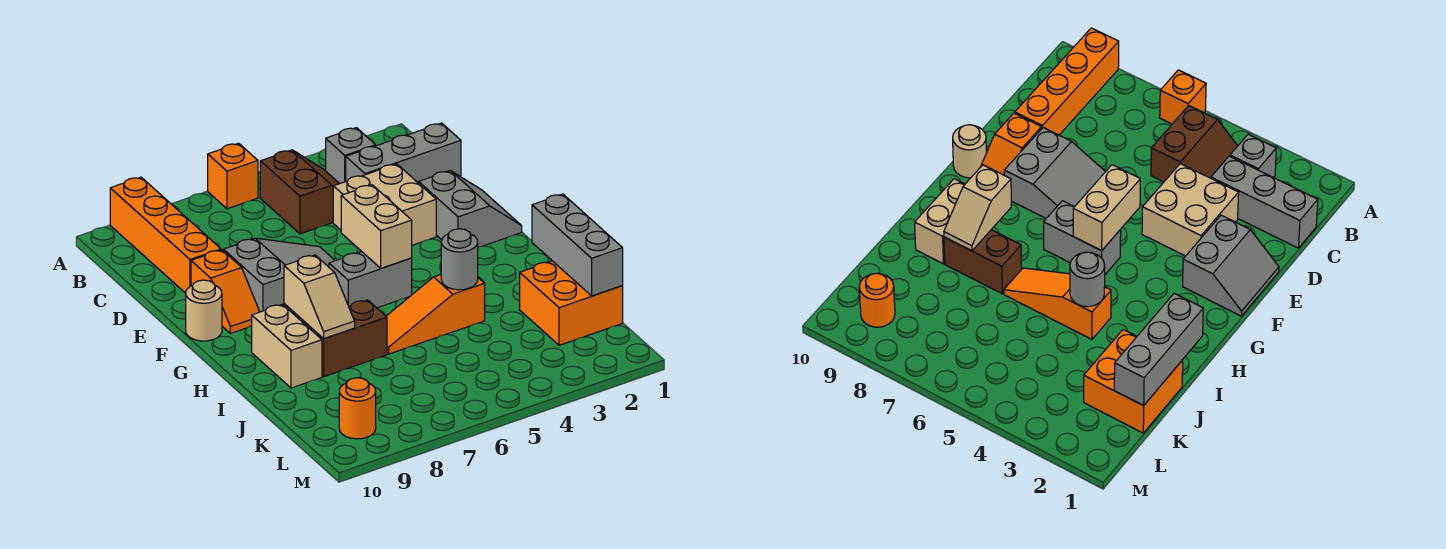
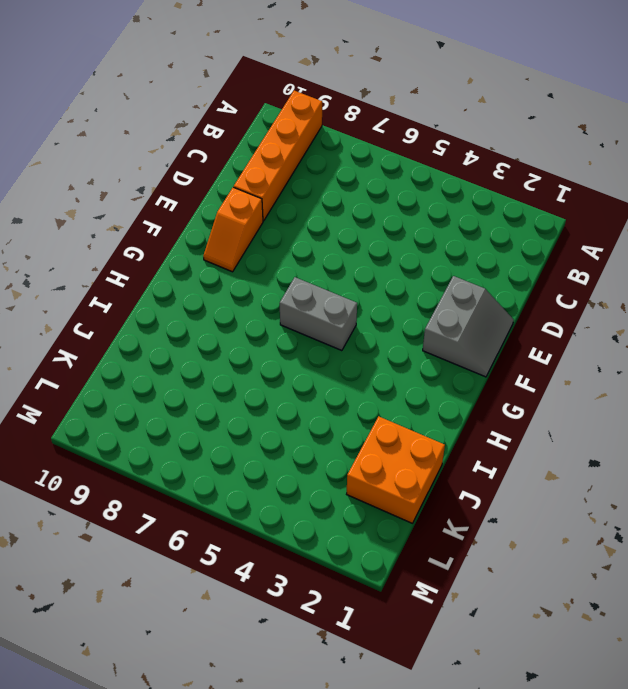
none -> orange 1x1 brick [208,143,258,209]
none -> grey 1x1 brick [326,128,376,184]
none -> brown 2x2 slope [260,150,339,234]

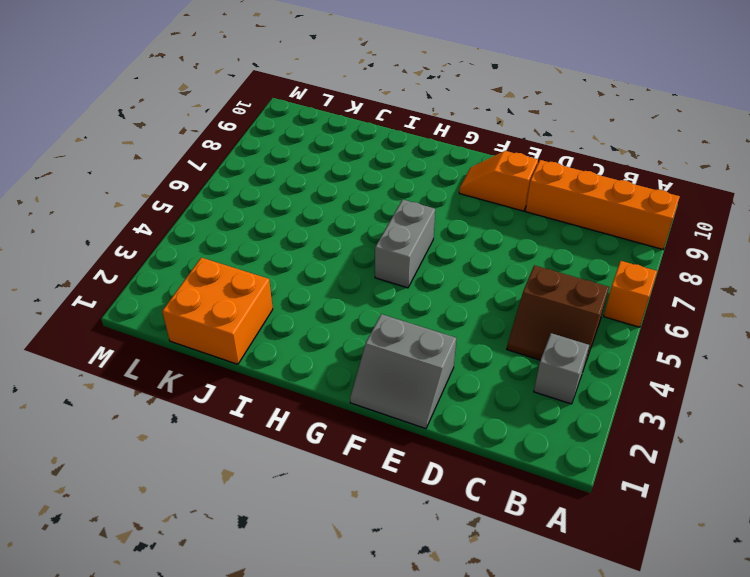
none -> grey 1x3 brick [346,123,461,183]
none -> tan 2x2 brick [333,164,436,245]
none -> grey 2x3 slope [224,238,335,312]

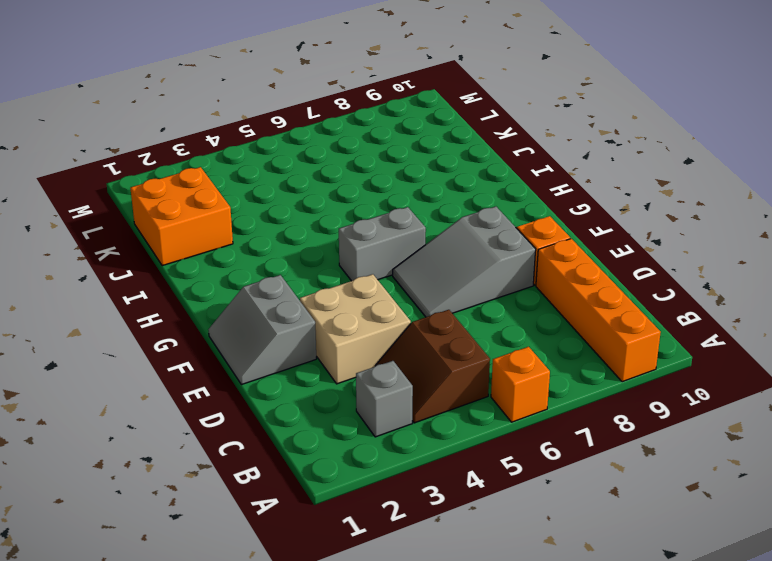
none -> grey 1x3 brick [346,123,461,183]
none -> tan 1x1 round brick [186,280,222,341]
none -> tan 1x2 brick [252,304,322,388]

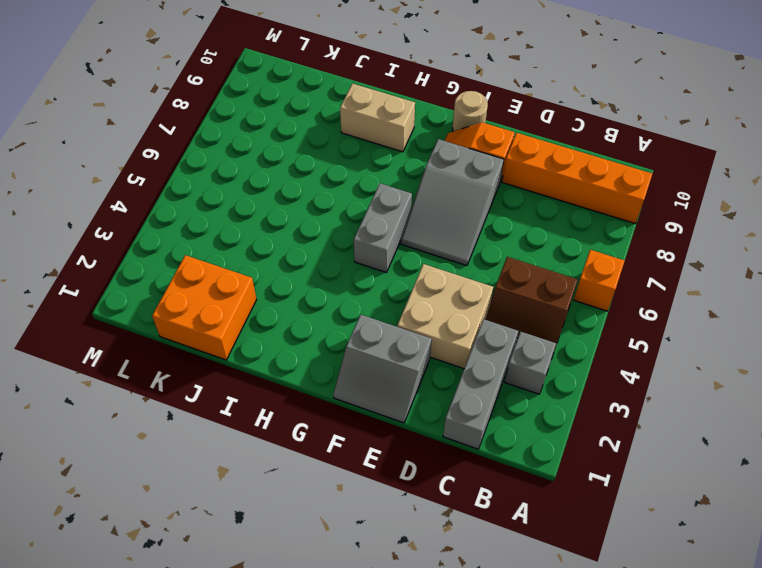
none -> orange 1x3 slope [386,275,485,354]
none -> brown 1x2 brick [304,300,387,377]
none -> orange 1x1 round brick [339,378,376,439]

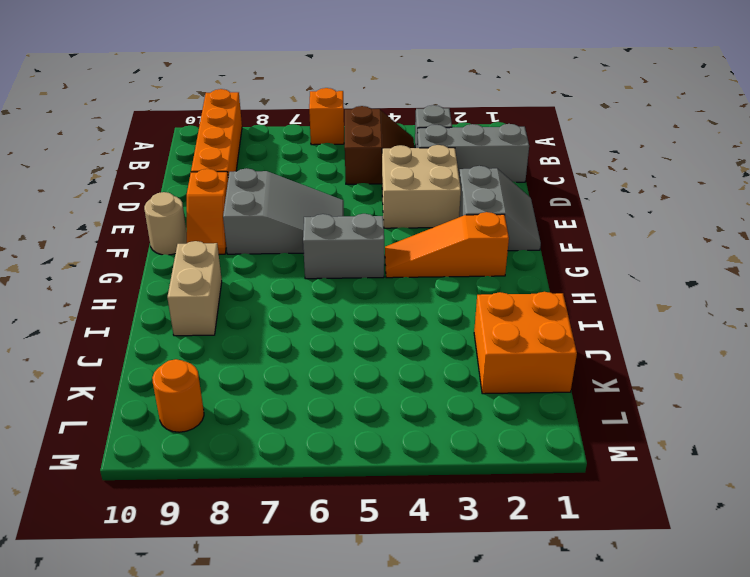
orange 1x3 slope [385,212,509,278] -> orange 1x3 slope moved to [386,275,485,354]
none -> brown 1x2 brick [304,300,387,377]
none -> tan 1x2 brick [341,185,412,268]
none -> tan 1x2 slope [284,255,355,338]

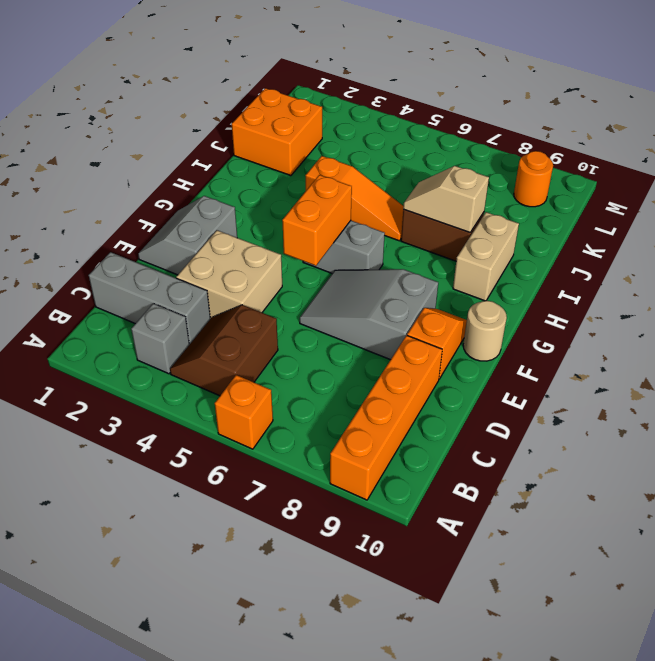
orange 1x2 brick [282,175,352,266] -> tan 1x2 brick [341,185,412,268]
tan 1x2 slope [403,166,489,232] -> tan 1x2 slope turned to [284,255,355,338]
none -> grey 1x3 brick [532,194,623,296]
none -> grey 1x1 round brick [441,229,478,290]

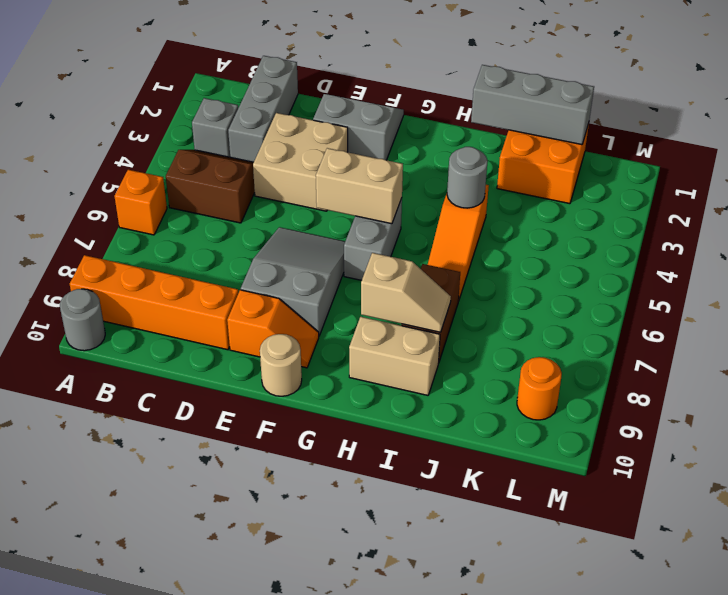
grey 1x1 round brick [60,289,105,351] -> none

